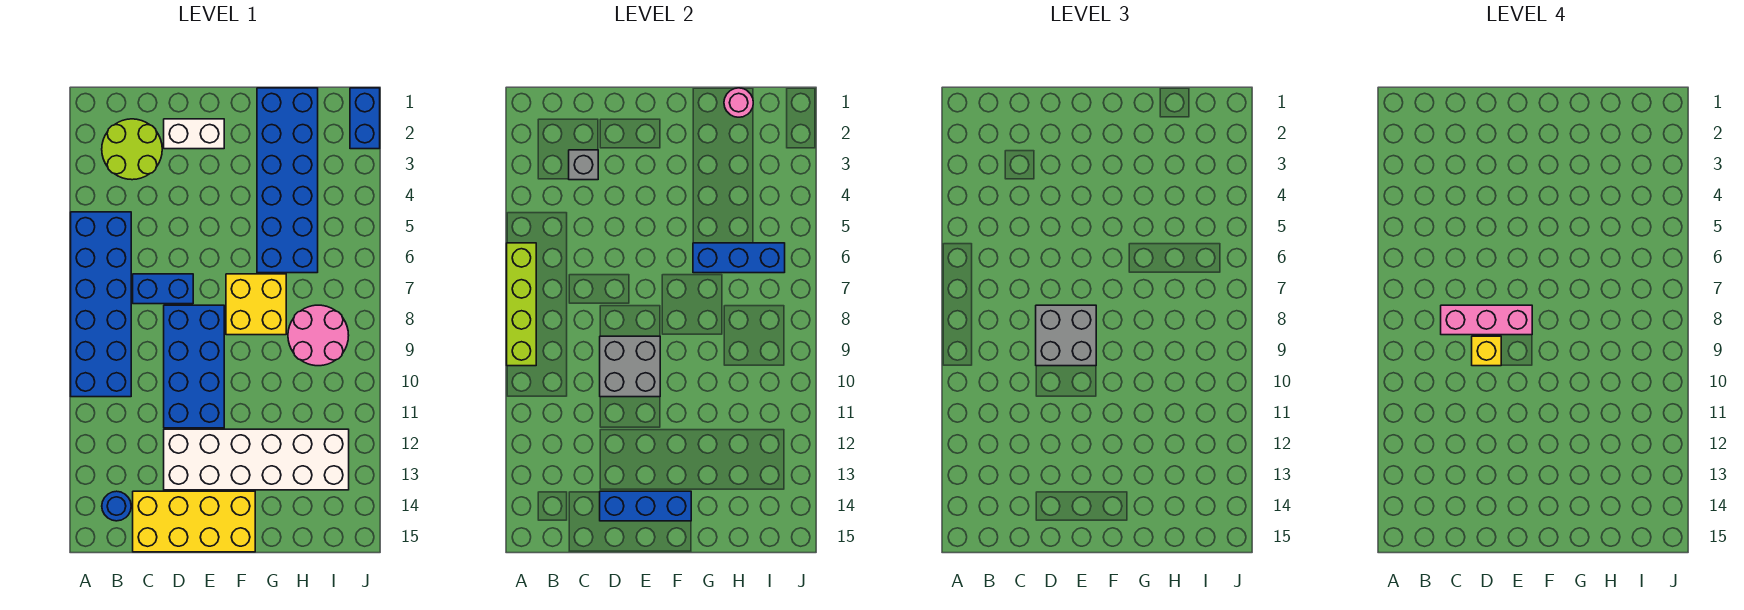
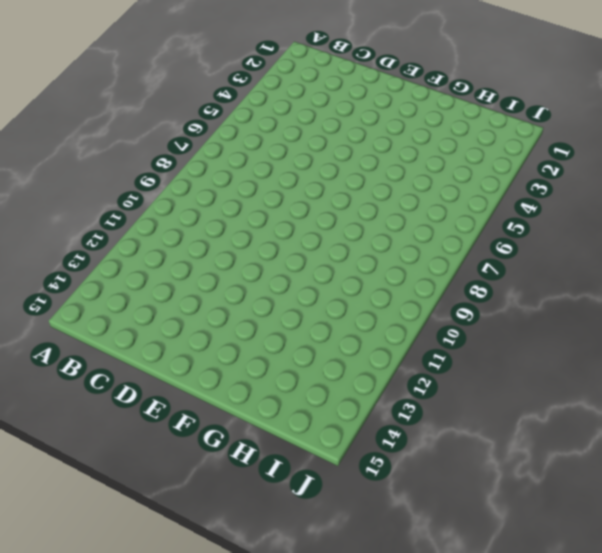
none -> blue 2x6 brick [71,212,131,397]
none -> lime 2x2 round brick [102,119,162,180]
none -> blue 1x1 round brick [102,491,131,521]

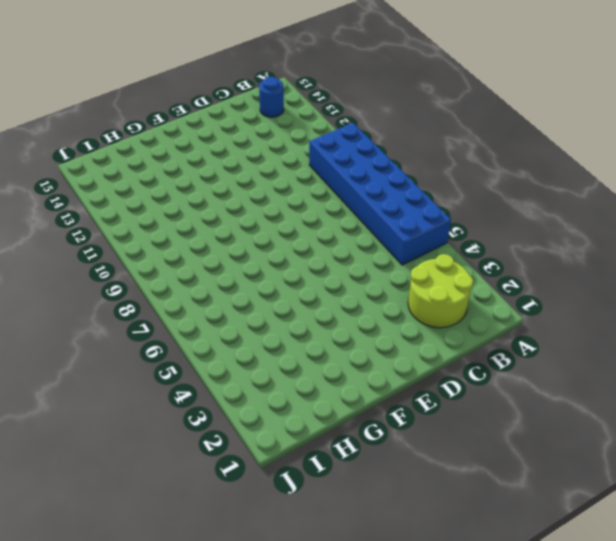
none -> blue 1x2 brick [133,274,193,304]
none -> yellow 2x4 brick [133,491,255,552]
none -> white 1x2 brick [164,119,224,149]

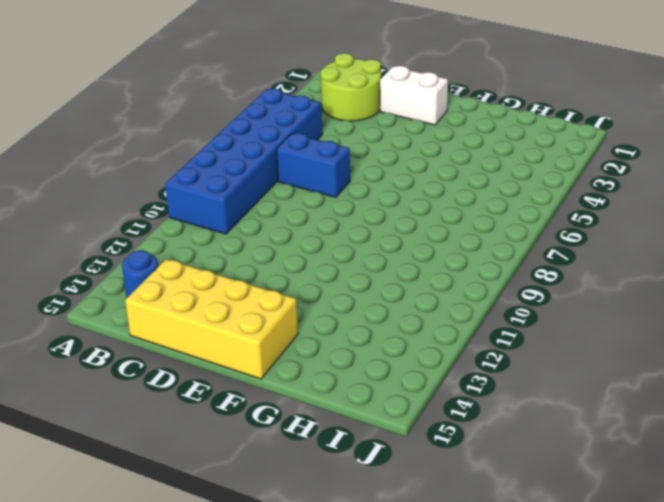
none -> blue 2x4 brick [164,305,224,428]
none -> white 2x6 brick [164,429,349,490]
none -> yellow 2x2 brick [226,274,286,335]

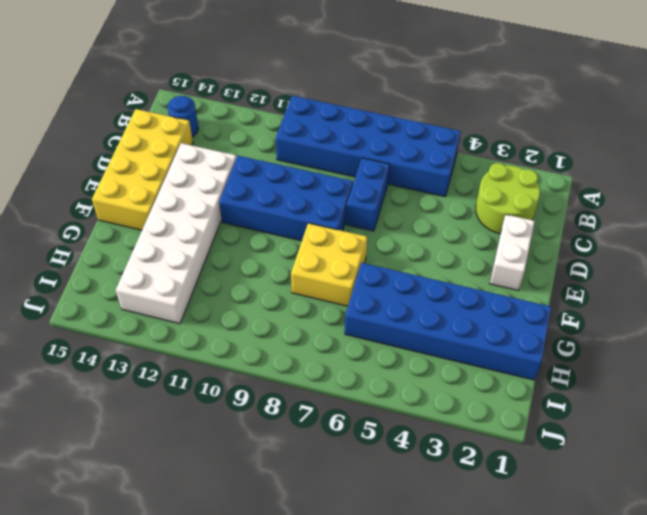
none -> pink 2x2 round brick [288,305,349,366]
none -> blue 1x2 brick [350,88,380,149]
none -> lime 1x4 brick [507,243,536,366]

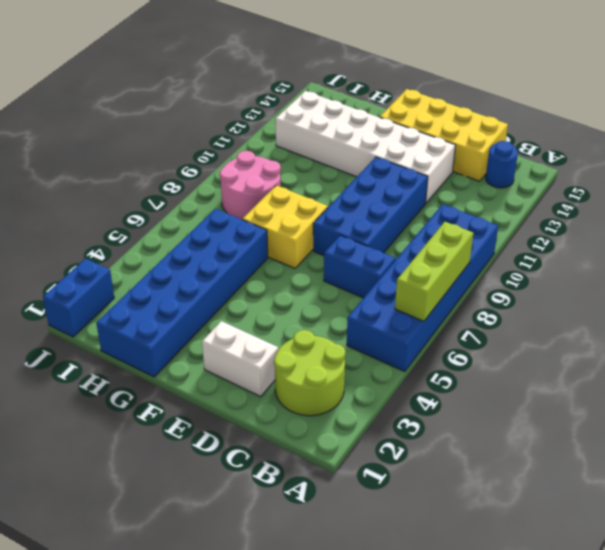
lime 1x3 brick [395,222,473,321] -> lime 1x4 brick [507,243,536,366]
none -> grey 1x1 brick [569,150,598,180]
none -> grey 2x2 brick [600,336,660,397]
none -> blue 1x3 brick [600,491,691,521]

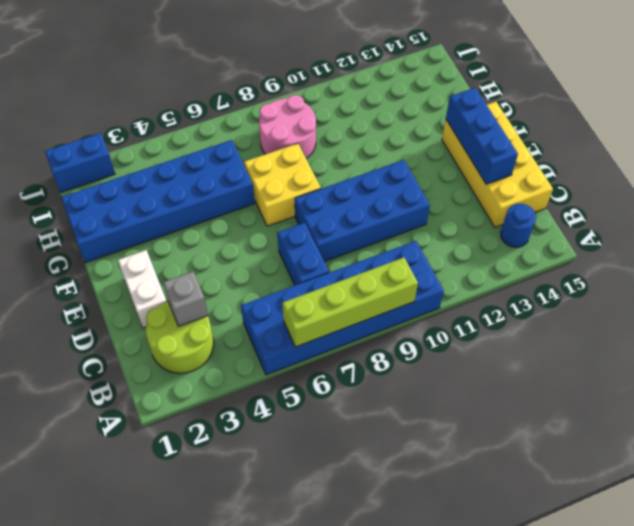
none -> white 2x6 brick [164,429,349,490]
none -> grey 2x2 brick [600,336,660,397]
none -> blue 1x3 brick [693,243,785,273]

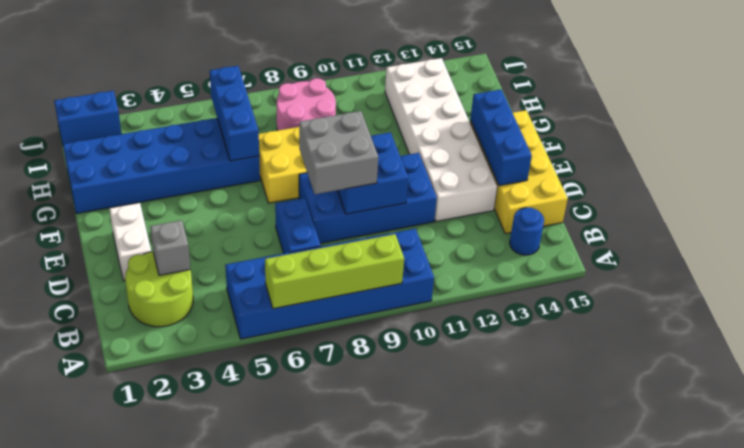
blue 2x2 brick [337,132,408,214] -> grey 2x2 brick [600,336,660,397]
none -> pink 1x1 round brick [724,88,753,117]
none -> pink 1x3 brick [1441,305,1532,335]
none -> yellow 1x1 brick [1472,336,1501,366]

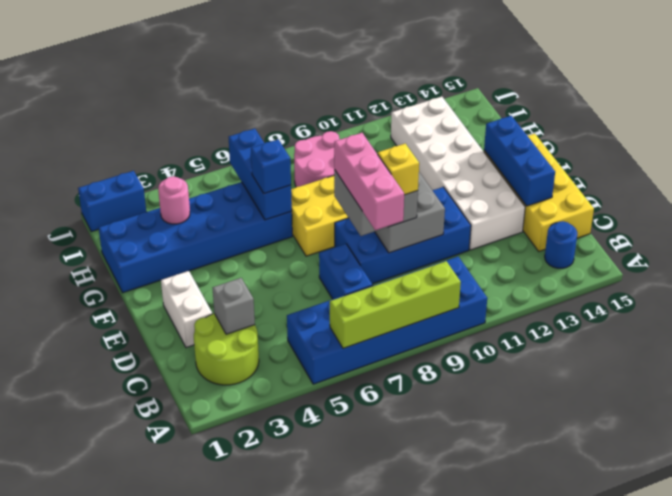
blue 1x1 brick [251,140,291,194] -> none
pink 1x1 round brick [158,176,190,224] -> pink 1x1 round brick moved to [724,88,753,117]

